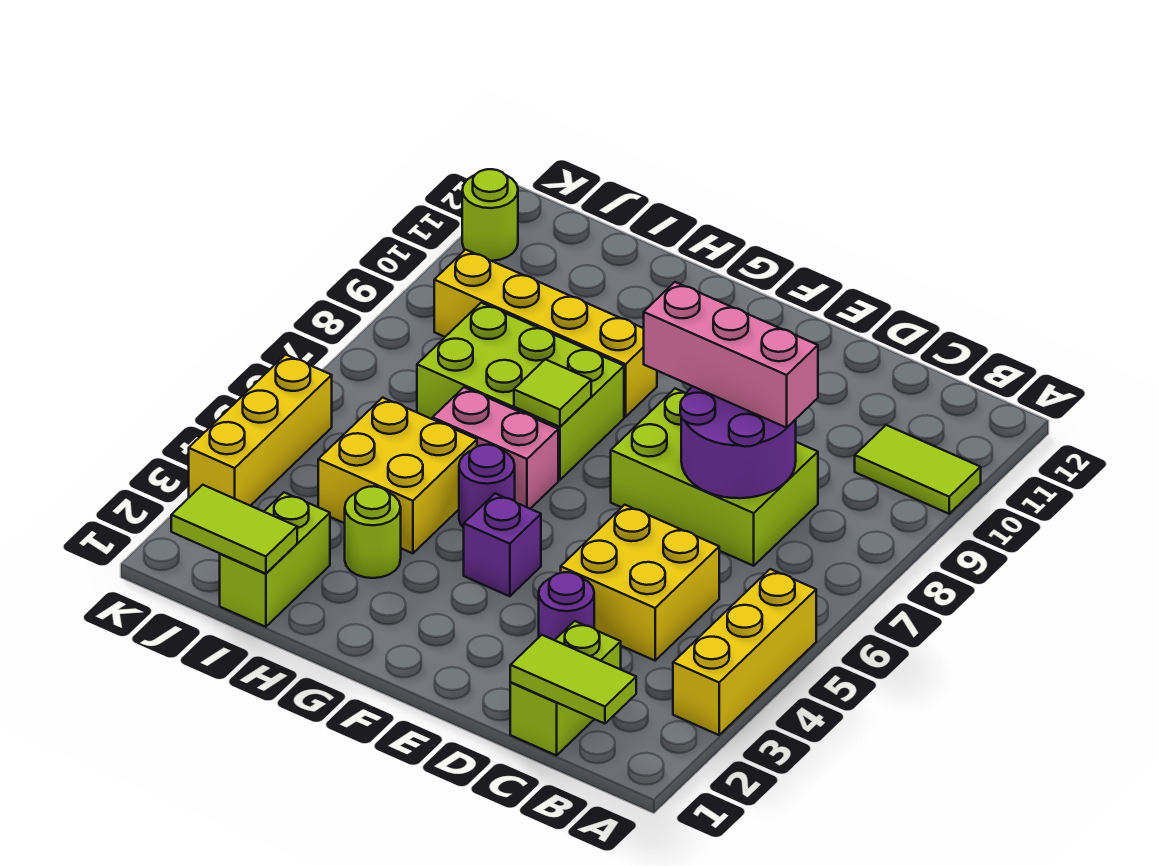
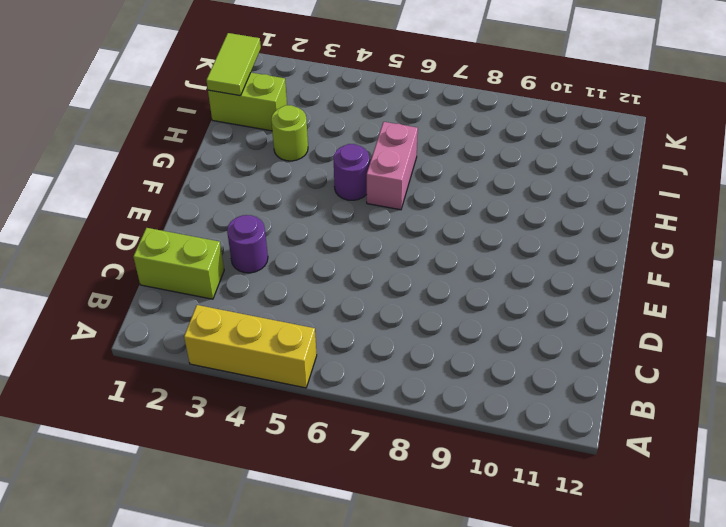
none -> lime 1x2 tile [855,425,981,514]
none -> yellow 2x2 brick [561,505,719,661]
none -> lime 2x3 brick [611,389,818,566]

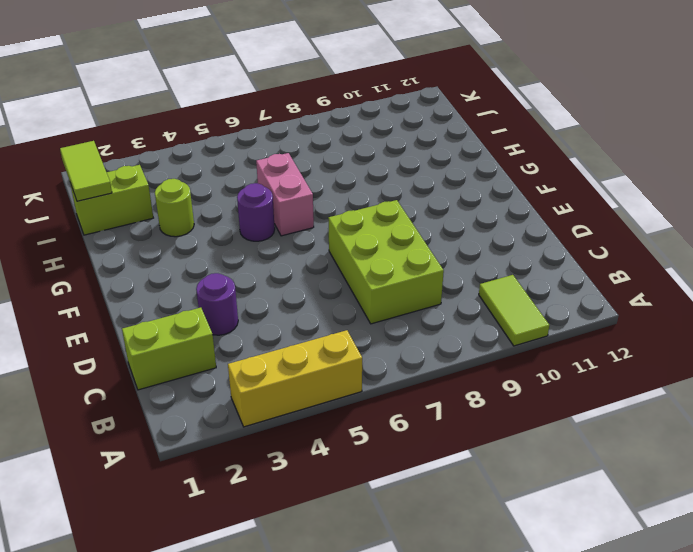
none -> yellow 2x2 brick [561,505,719,661]
none -> purple 1x1 brick [464,494,541,596]
none -> lime 2x3 brick [417,303,624,480]

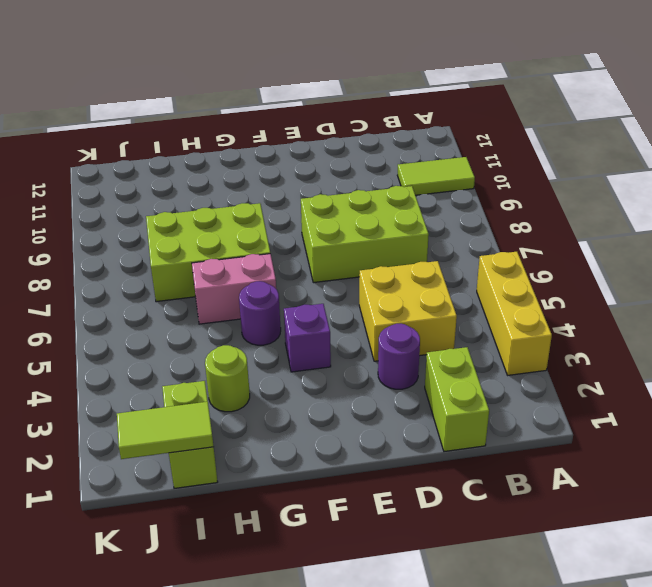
none -> yellow 1x4 brick [434,250,657,417]
none -> yellow 2x2 brick [318,397,477,553]
none -> yellow 1x3 brick [189,355,332,506]

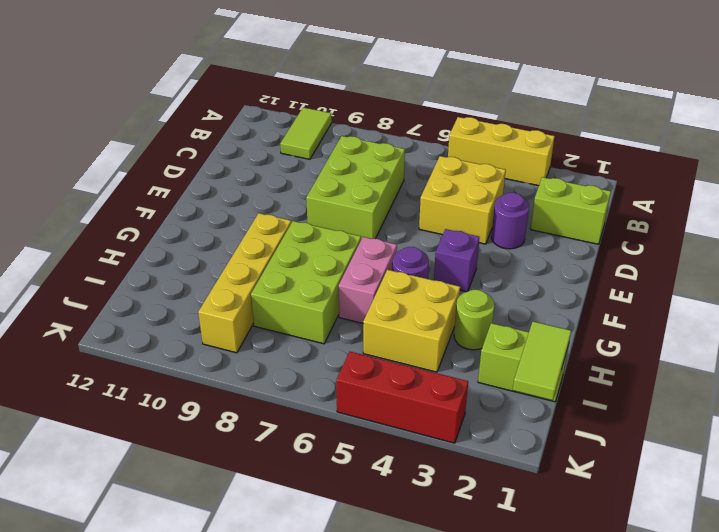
red 1x3 brick [336,352,468,443] -> yellow 1x3 brick [189,355,332,506]
none -> lime 1x1 round brick [462,169,518,261]
none -> lime 1x2 tile [510,635,636,724]
none -> purple 2x2 round brick [680,386,796,498]

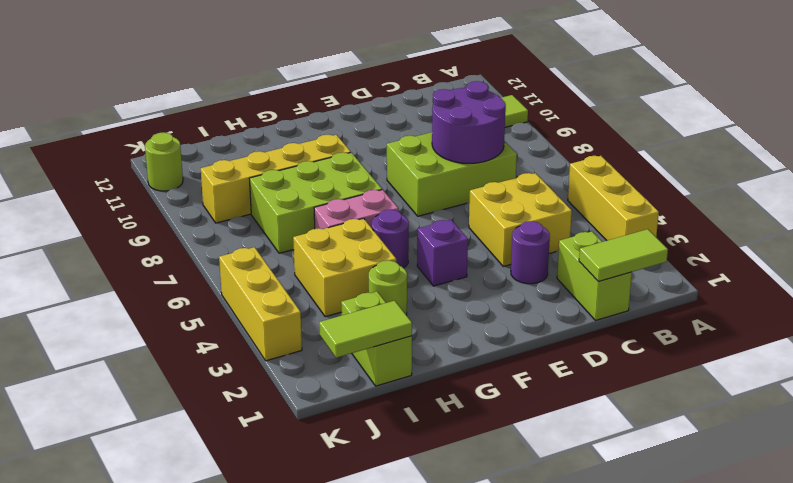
none -> lime 1x1 tile [514,359,591,427]
none -> pink 1x3 brick [644,282,818,428]

